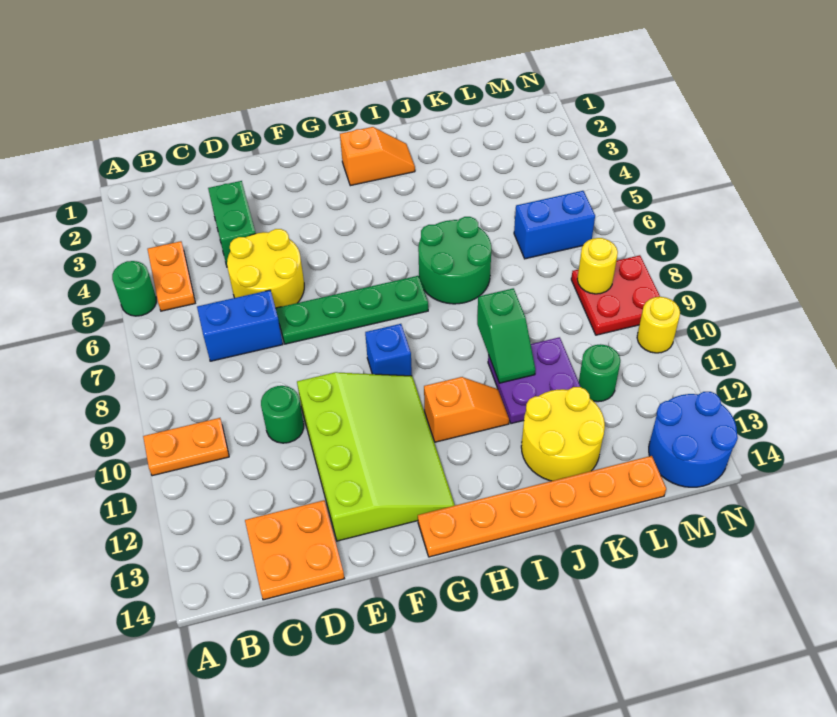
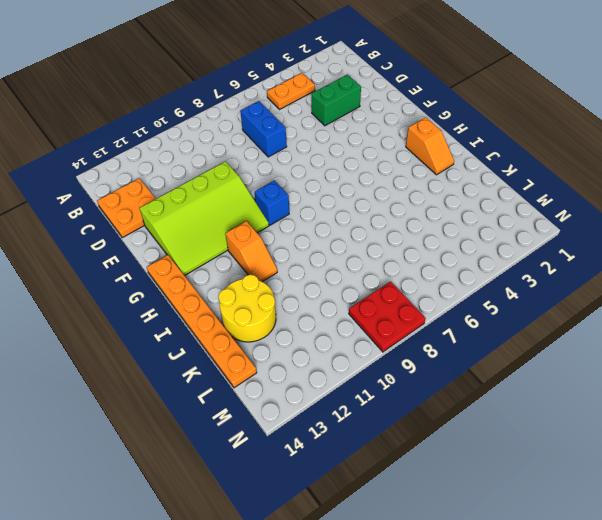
none -> green 1x1 round brick [112,261,156,316]
none -> orange 1x2 plate [143,418,229,476]
none -> yellow 2x2 round brick [227,229,304,308]

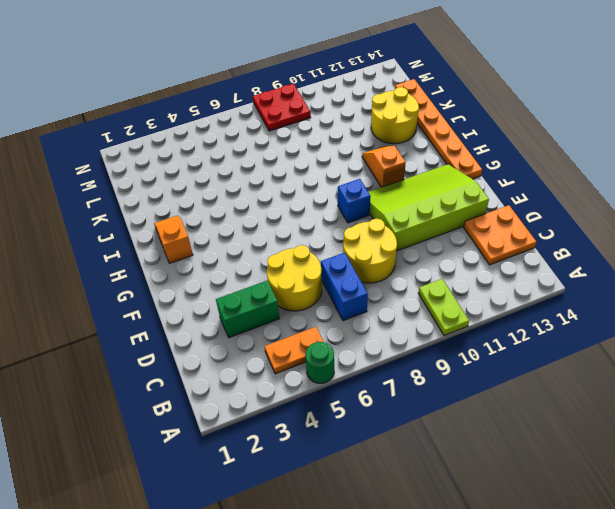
lime 1x2 plate [418,279,469,336] -> orange 1x2 plate [143,418,229,476]
yellow 2x2 round brick [343,219,397,283] -> none
none -> green 1x1 round brick [261,386,304,443]
none -> green 1x4 plate [276,276,428,344]
none -> green 2x2 round brick [418,217,491,304]

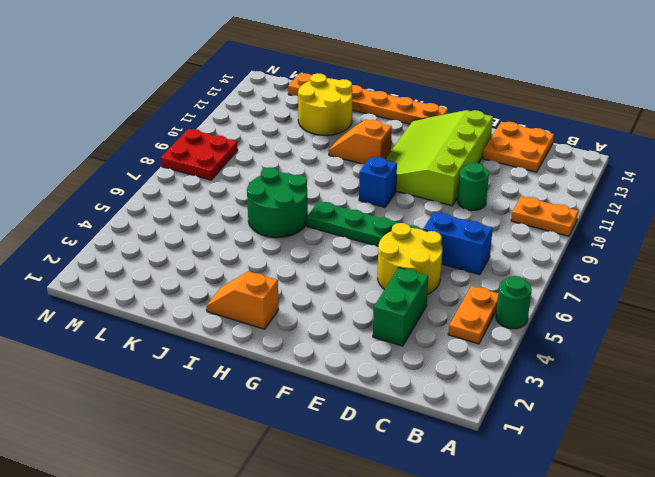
none -> purple 2x2 plate [488,337,580,424]
none -> blue 1x2 brick [514,191,595,259]
none -> green 1x1 round brick [579,344,620,402]

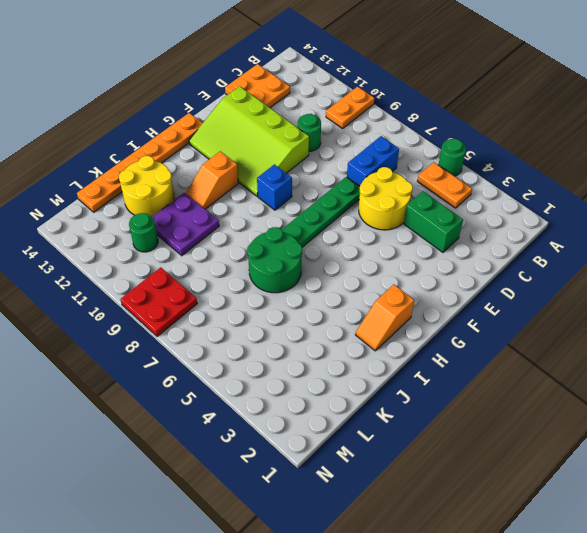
none -> blue 1x2 brick [514,191,595,259]
none -> blue 2x2 round brick [649,392,738,487]
none -> yellow 1x1 round brick [637,297,680,353]

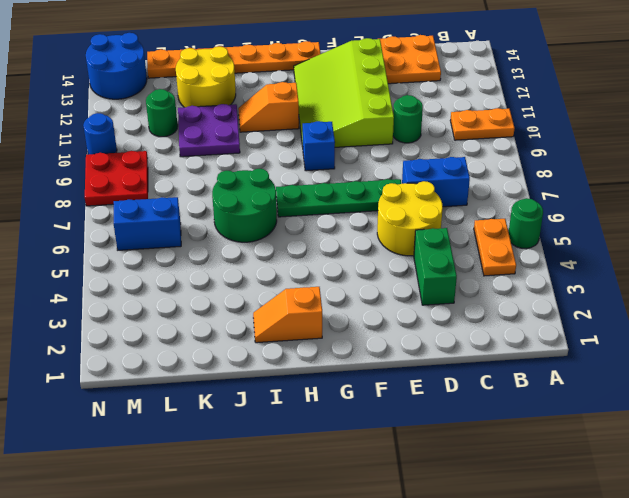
blue 1x1 round brick [83,113,117,154] -> yellow 1x1 round brick [637,297,680,353]
none -> green 1x2 slope [477,288,535,383]
none -> yellow 1x1 round brick [577,238,618,294]

